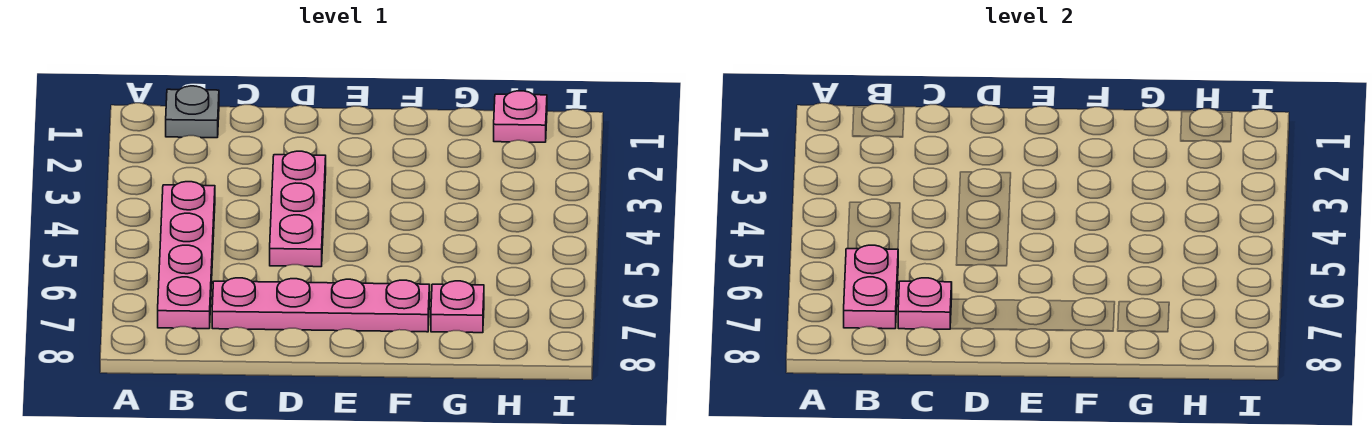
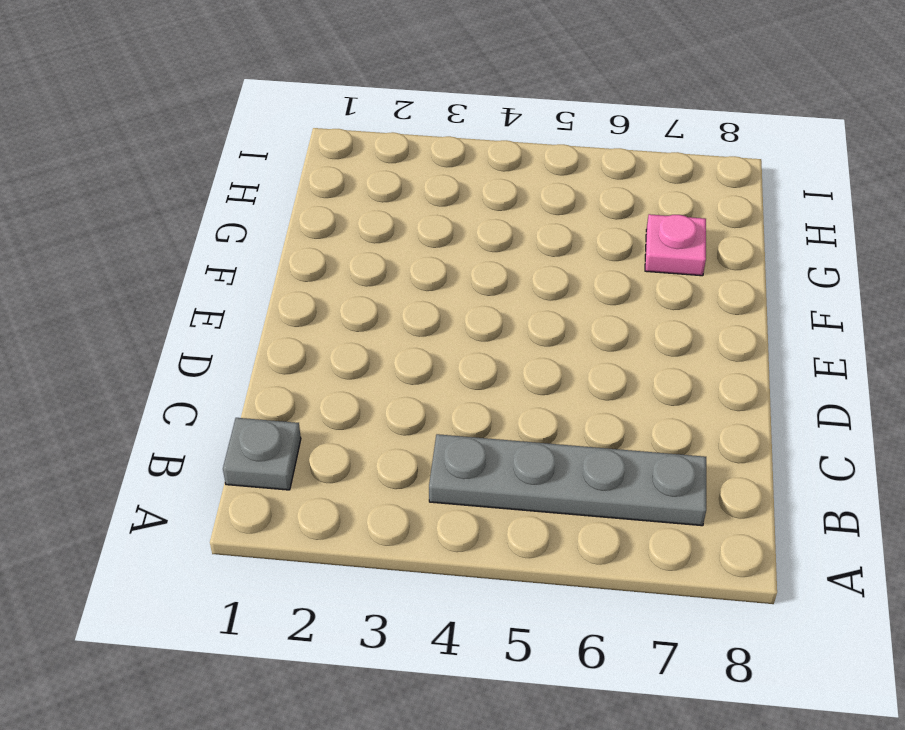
grey 1x4 plate [429,434,706,526] -> pink 1x4 plate [158,182,215,329]
none -> pink 1x4 plate [212,278,430,332]
none -> pink 1x3 plate [270,151,326,267]

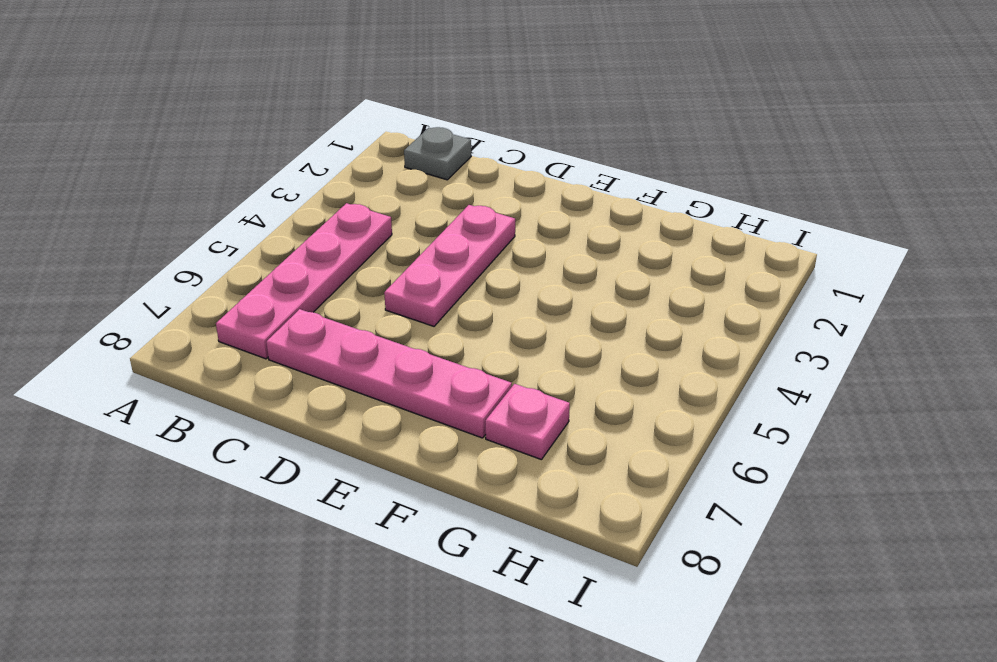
none -> pink 1x1 plate [494,91,547,142]
none -> pink 1x2 plate [844,245,898,329]

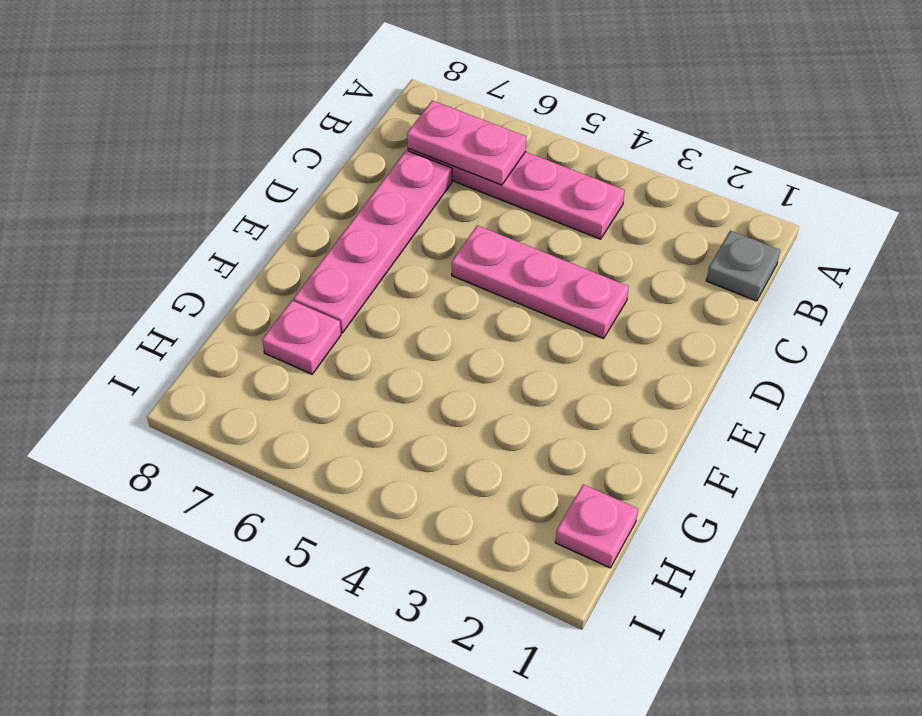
none -> pink 1x1 plate [898,278,952,329]

